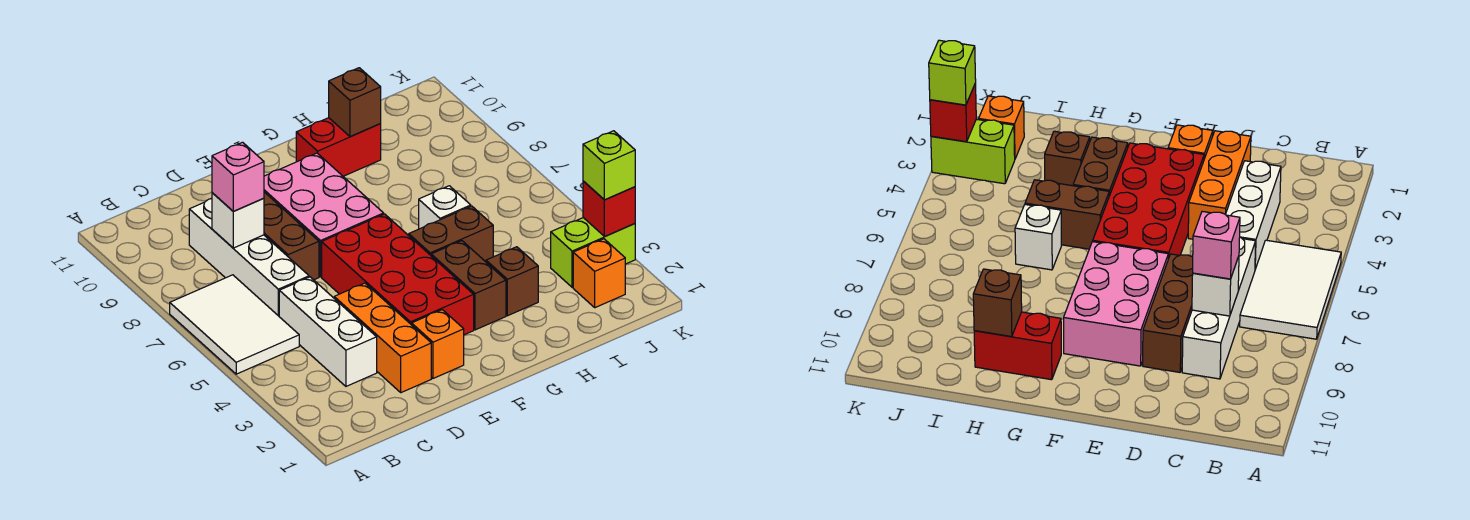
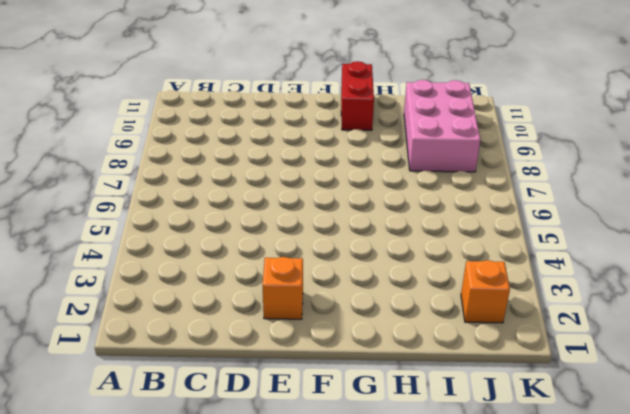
red 1x2 brick [341,61,374,130] -> red 1x2 brick turned to [296,118,381,176]
pink 2x3 brick [404,80,480,172] -> pink 2x3 brick moved to [264,153,384,277]
none -> white 2x3 tile [170,275,299,374]
none -> white 1x3 brick [279,277,377,386]
none -> white 1x4 brick [189,199,309,316]

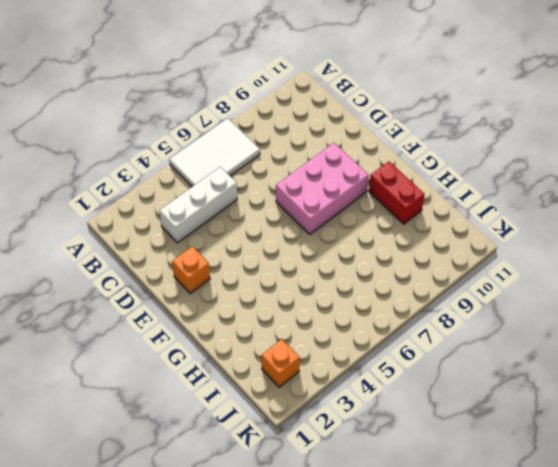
none -> white 1x4 brick [189,199,309,316]
none -> orange 1x3 brick [334,283,431,393]
none -> brown 1x3 brick [264,192,319,280]

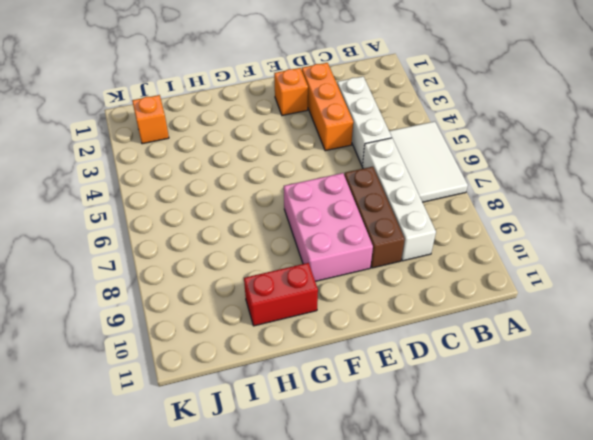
none -> red 2x4 brick [322,214,474,335]
none -> brown 1x2 brick [431,241,506,330]
none -> brown 1x2 brick [409,206,493,262]

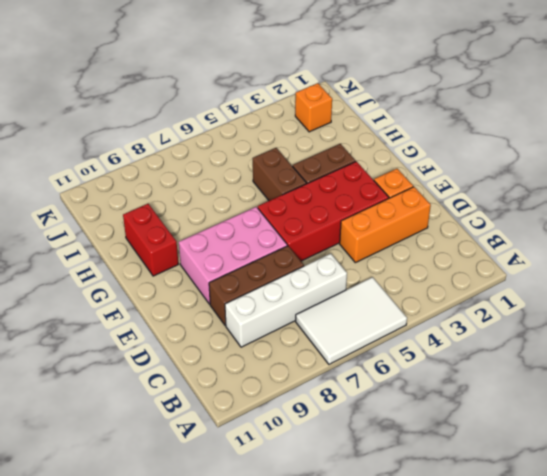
none -> white 1x3 brick [279,277,377,386]
none -> brown 1x1 brick [486,247,538,316]
none -> white 1x1 brick [419,186,471,229]

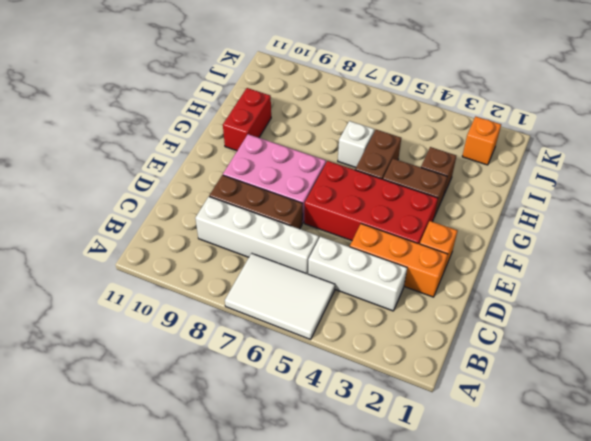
none -> lime 1x2 brick [551,218,635,287]
none -> white 1x1 brick [212,193,264,248]
none -> brown 1x1 brick [329,68,381,137]

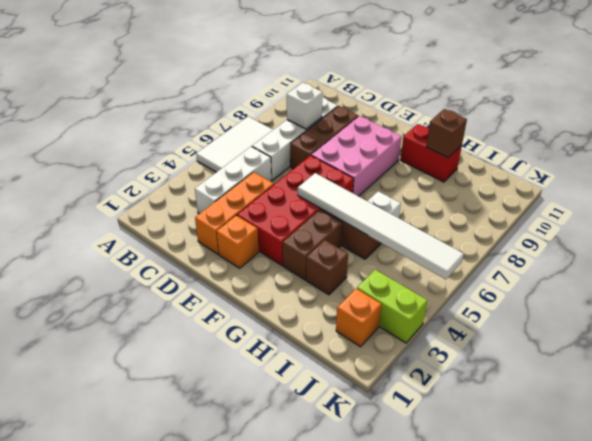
white 1x6 tile [298,173,464,279] -> none
none -> red 1x1 brick [583,181,635,236]
none -> pink 1x1 brick [212,142,264,211]
none -> lime 1x1 brick [583,131,635,200]

